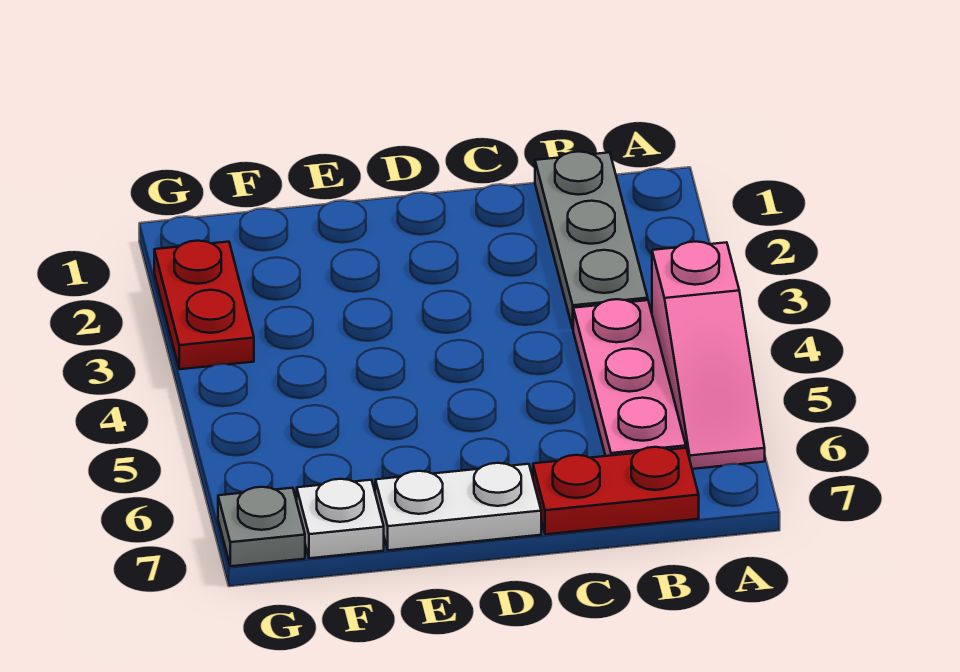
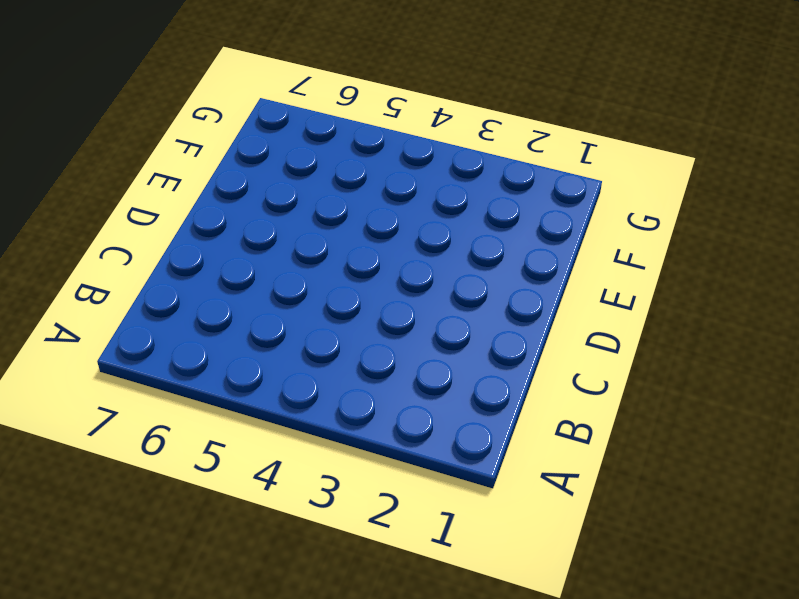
none -> pink 1x3 slope [652,242,765,469]
none -> grey 1x3 plate [535,152,648,328]

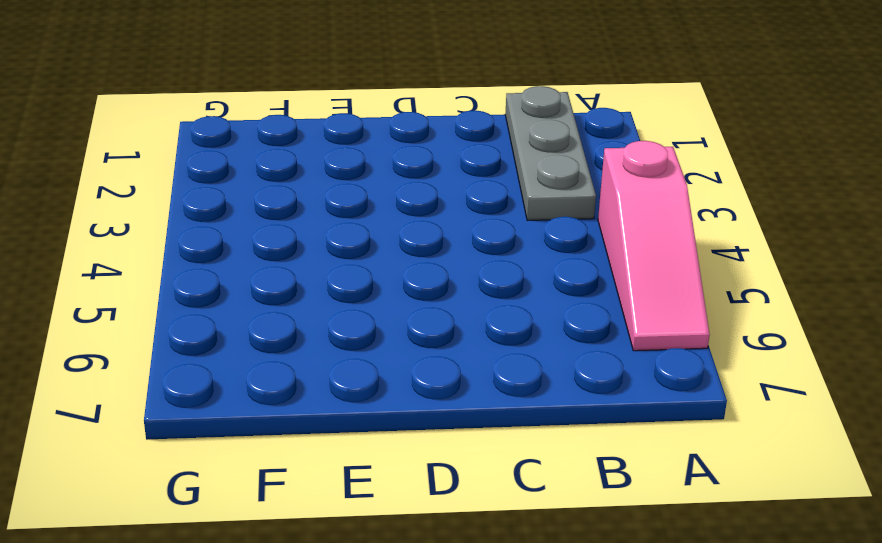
none -> pink 1x3 plate [573,299,686,456]
none -> red 1x2 plate [533,447,699,534]

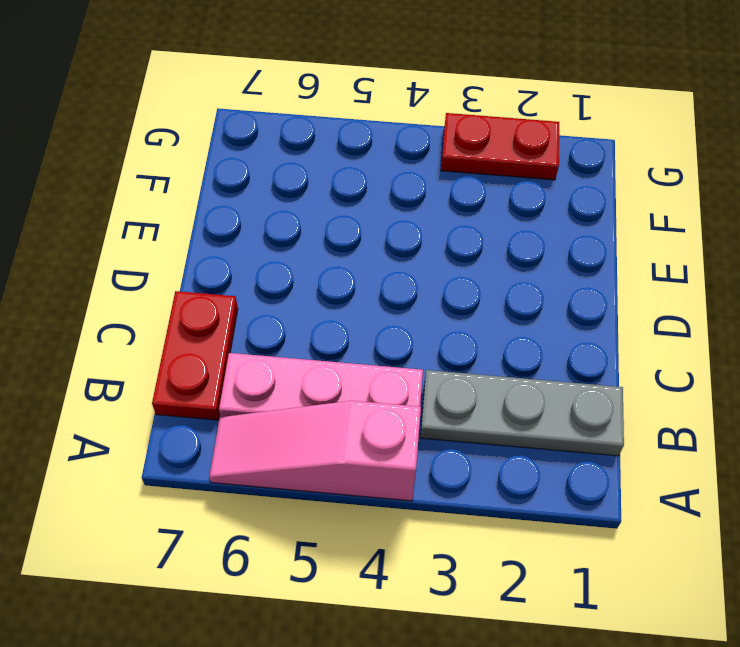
none -> white 1x2 plate [375,463,541,550]
none -> white 1x1 plate [297,479,384,558]

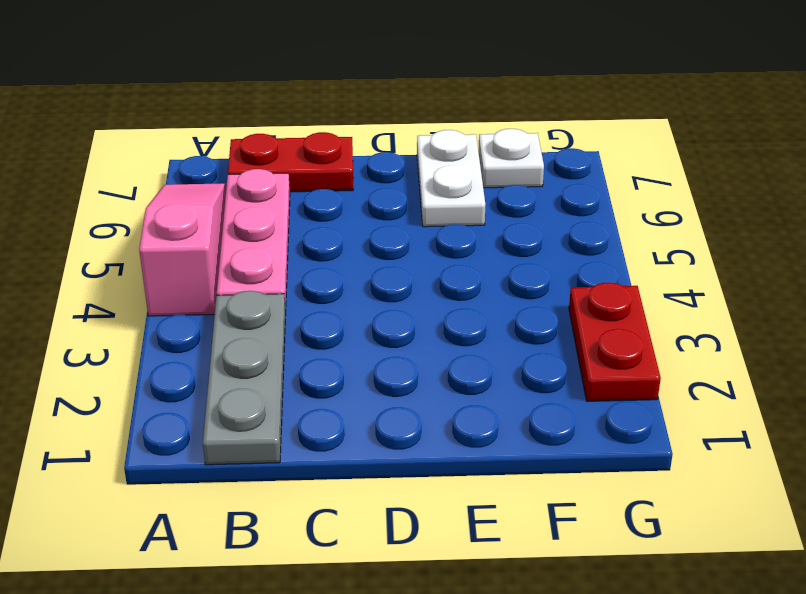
white 1x2 plate [417,130,485,227] -> white 1x2 plate turned to [375,463,541,550]
none -> grey 1x1 plate [218,487,305,566]

